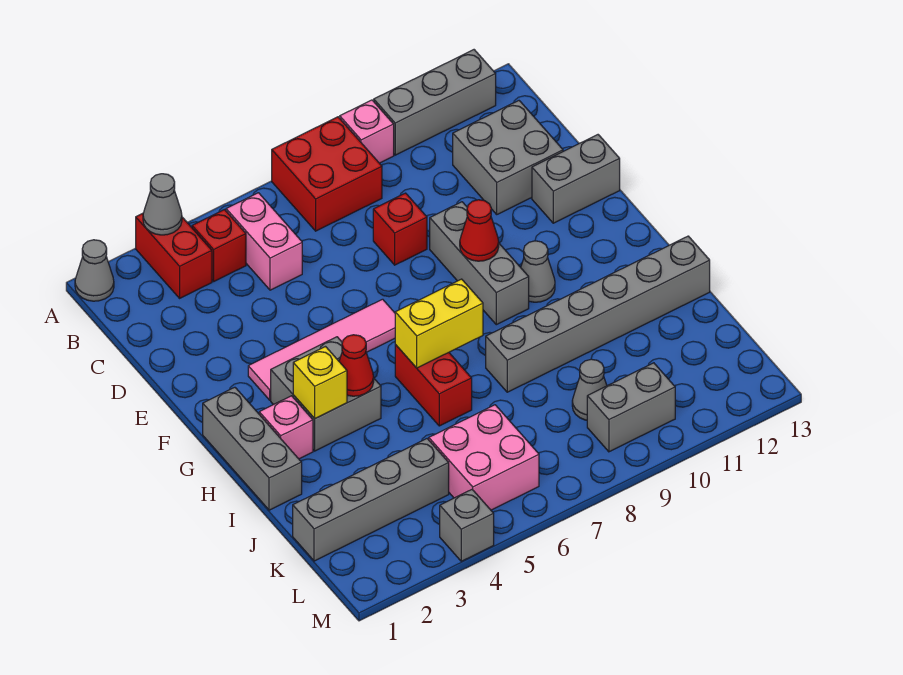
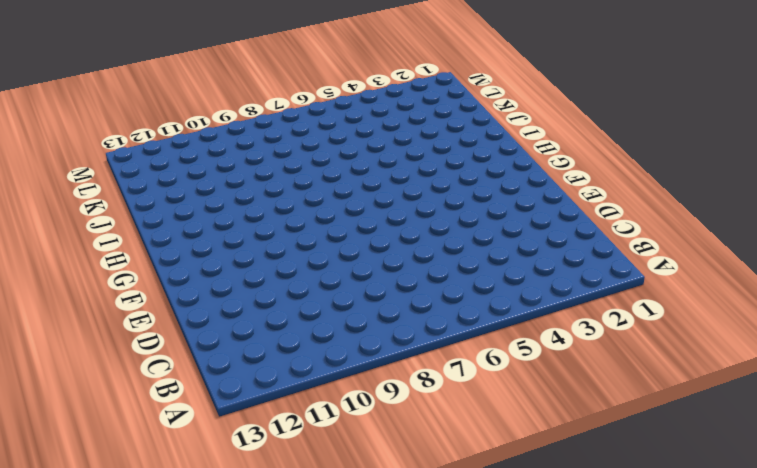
none -> grey 1x1 cone [75,240,114,301]
none -> red 1x2 brick [136,213,212,298]
none -> red 2x2 brick [272,117,382,231]

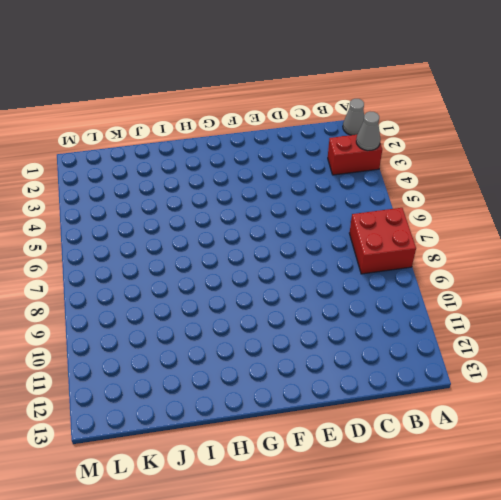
none -> pink 1x1 brick [340,100,394,163]
none -> grey 1x3 brick [374,50,496,155]
none -> red 1x1 brick [192,210,246,281]

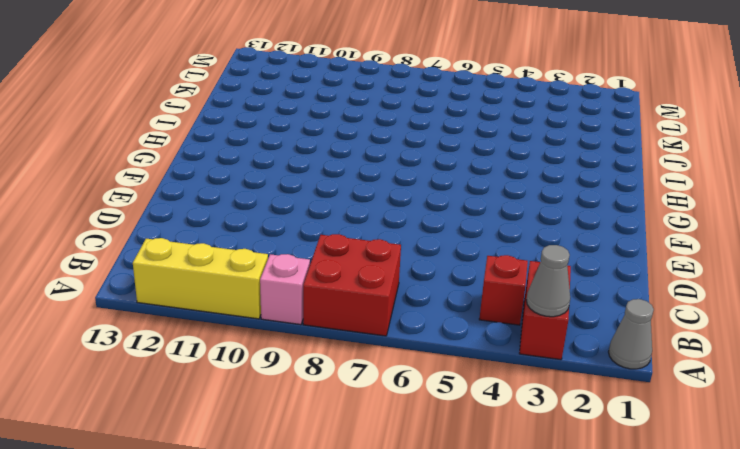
yellow 1x3 brick [133,238,268,319] -> grey 1x3 brick [374,50,496,155]
none -> pink 1x2 brick [226,193,302,290]
none -> grey 2x2 brick [453,101,563,214]
none -> red 1x1 brick [373,193,427,265]

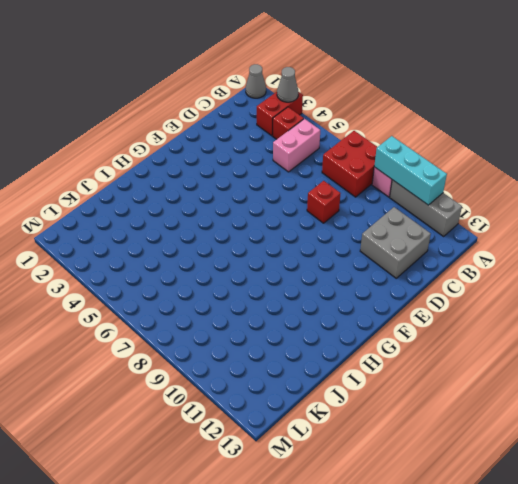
cyan 1x3 brick [374,136,447,205] -> none
none -> grey 1x3 brick [430,202,529,325]
none -> grey 1x2 brick [532,135,620,223]
none -> pink 1x4 tile [248,299,395,400]

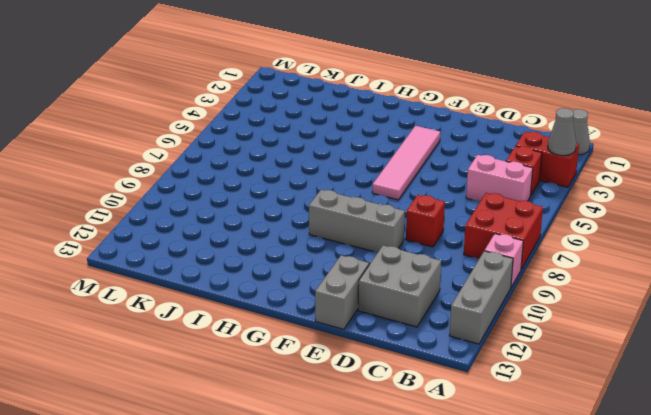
none -> grey 1x3 brick [203,387,302,510]
none -> grey 2x2 brick [271,337,381,451]
none -> grey 1x1 cone [521,241,555,302]

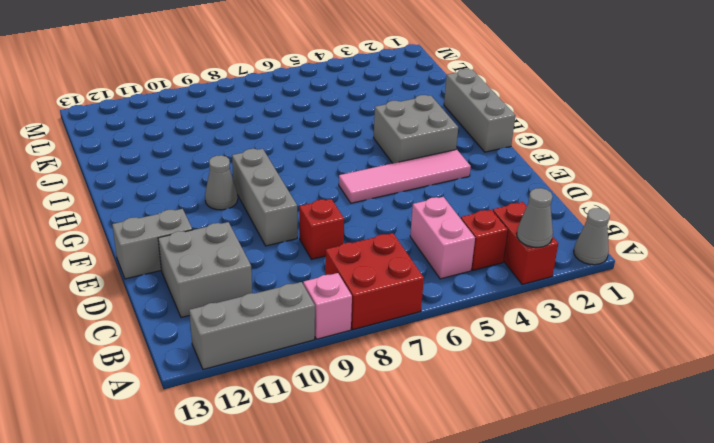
none -> pink 1x1 brick [259,396,313,459]
none -> red 1x2 brick [395,345,472,426]
none -> grey 1x6 brick [486,236,710,392]

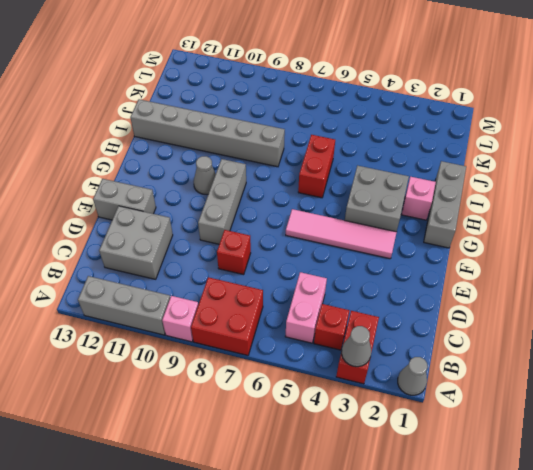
none -> grey 1x4 brick [293,439,449,561]
none -> pink 2x2 brick [429,405,539,510]
none -> grey 1x1 cone [572,359,607,420]

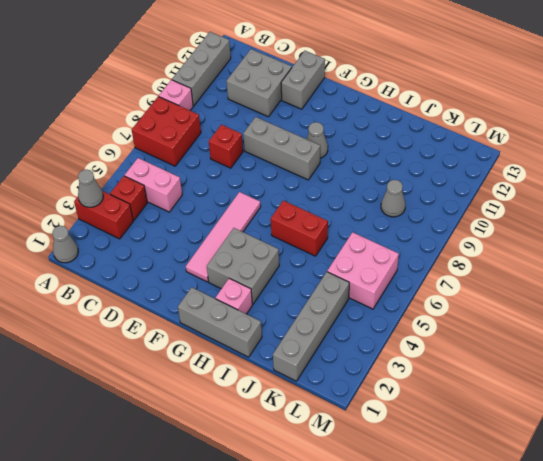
none -> grey 1x6 brick [486,236,710,392]
none -> grey 1x2 brick [587,363,675,452]
none -> grey 1x1 brick [440,490,494,561]

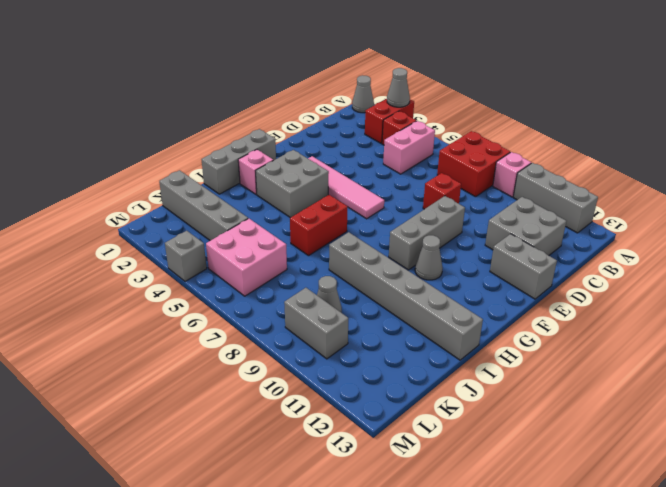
none -> red 1x1 cone [460,200,499,261]
none -> yellow 1x1 brick [293,347,347,419]
none -> red 1x1 cone [339,335,374,396]

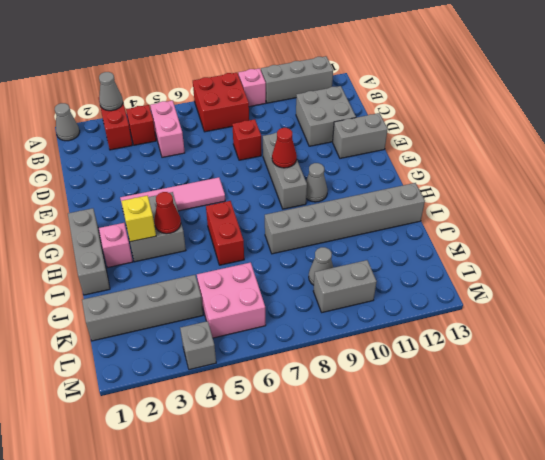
none -> yellow 1x2 brick [395,279,483,368]

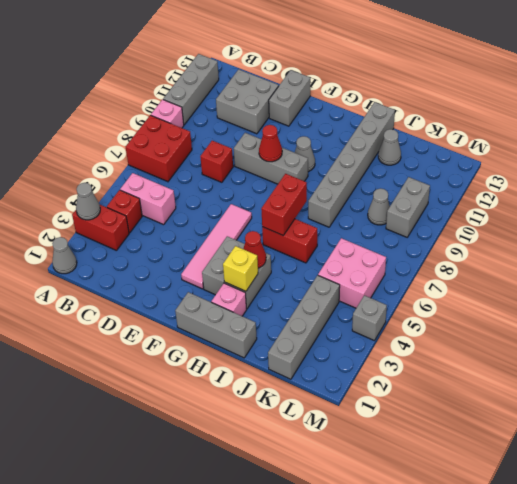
red 1x2 brick [261,174,307,235] -> yellow 1x2 brick [395,279,483,368]
grey 1x1 cone [378,129,401,165] -> none

